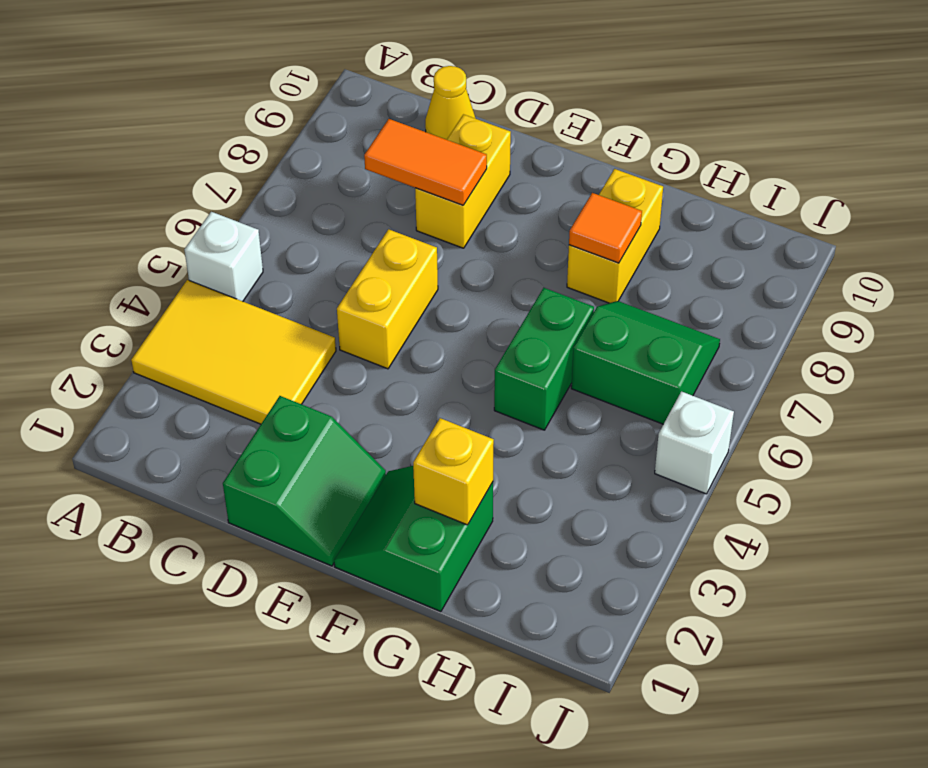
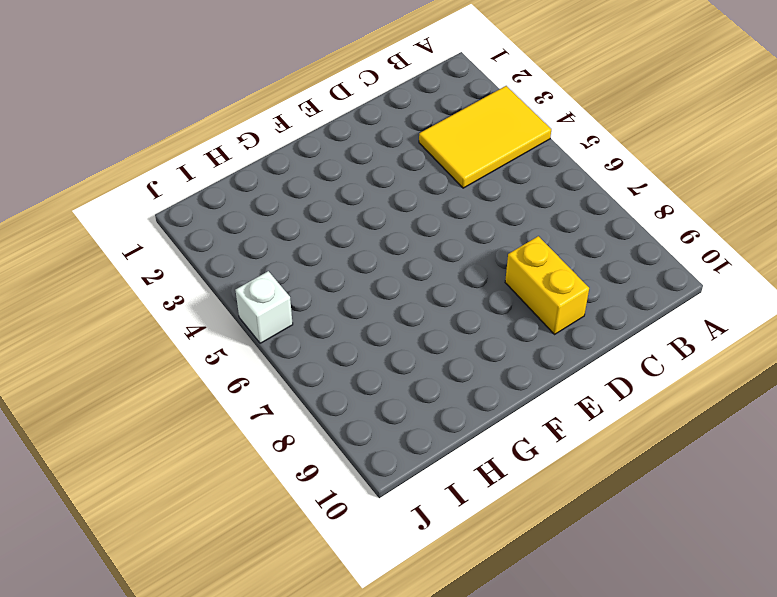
none -> white 1x1 brick [184,212,263,301]
none -> yellow 1x1 cone [425,66,476,140]
none -> green 2x2 slope [223,396,386,566]

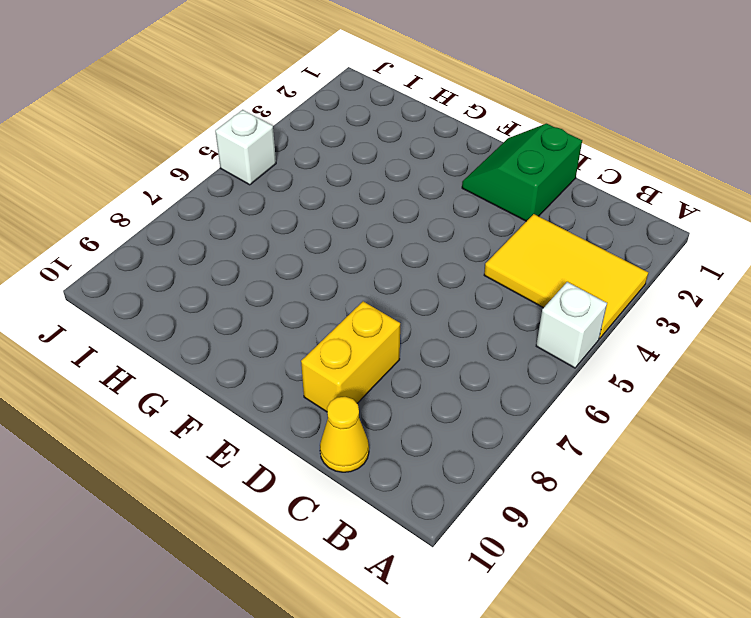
none -> yellow 1x2 brick [337,229,438,369]
none -> green 2x2 slope [334,466,493,612]
none -> green 1x2 brick [494,288,594,430]

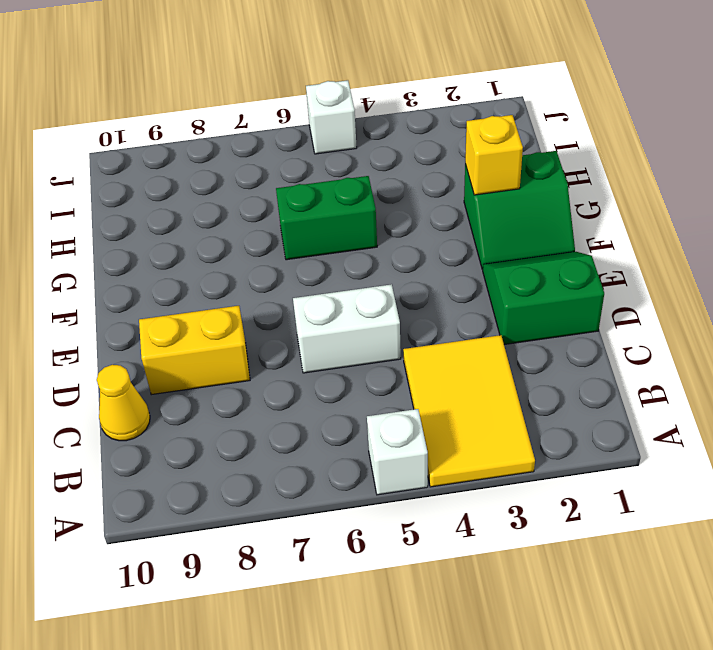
white 1x2 brick [293,284,401,373] -> yellow 1x2 brick [337,229,438,369]
none -> yellow 1x2 brick [567,169,663,303]
none -> green 2x2 slope [571,301,720,424]
none -> orange 1x2 tile [364,119,487,205]

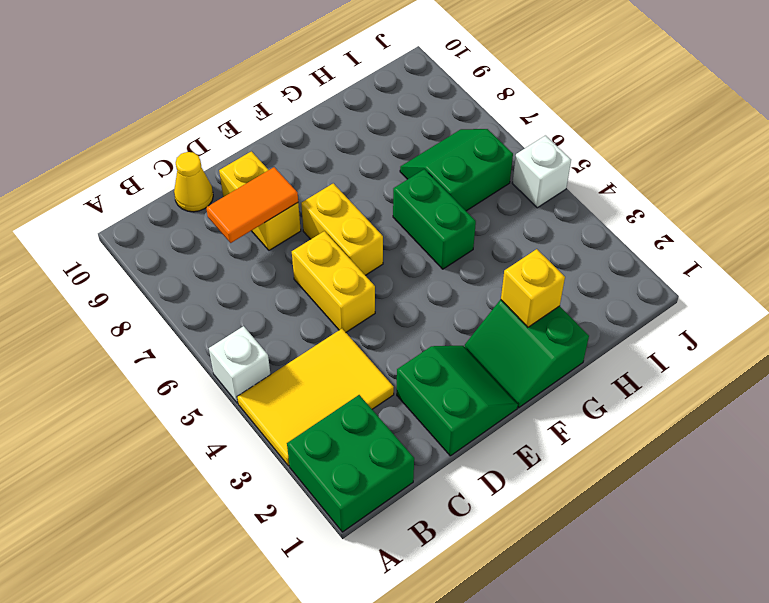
green 2x2 brick [287,395,414,532] -> none
yellow 1x2 brick [301,183,383,275] -> yellow 1x2 brick moved to [567,169,663,303]
none -> orange 1x1 tile [569,193,642,263]

